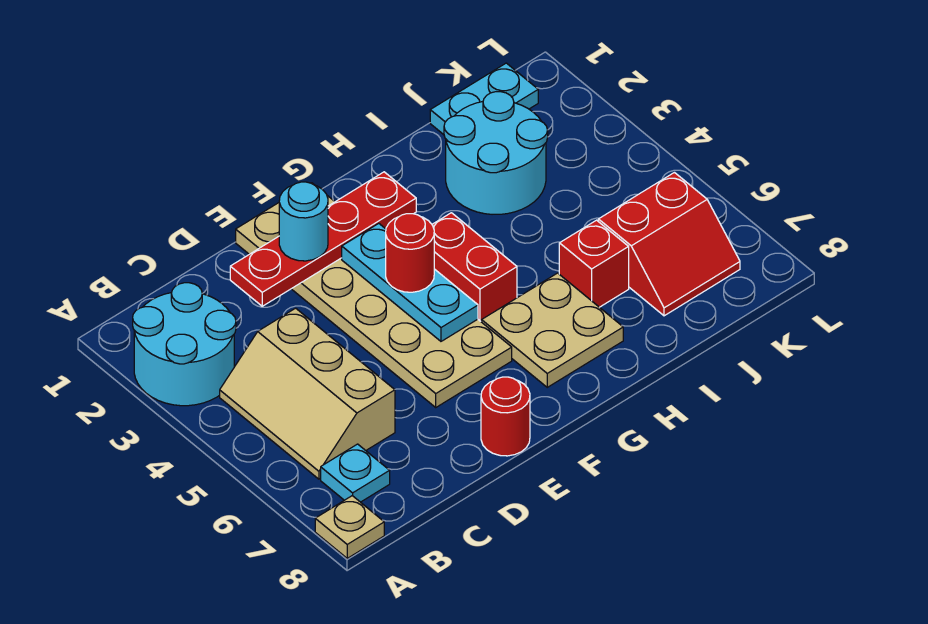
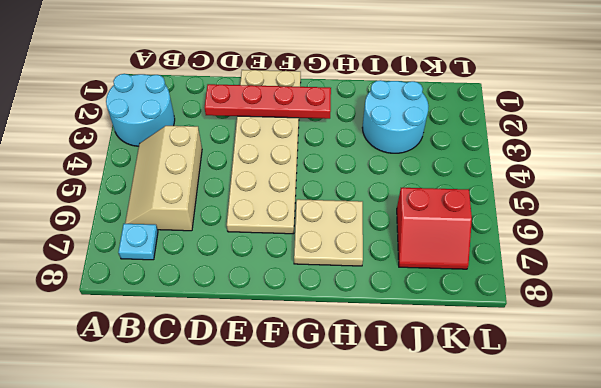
none -> tan 1x1 plate [315,496,384,558]
none -> red 1x1 round brick [481,377,530,456]
none -> red 1x2 brick [432,213,517,322]

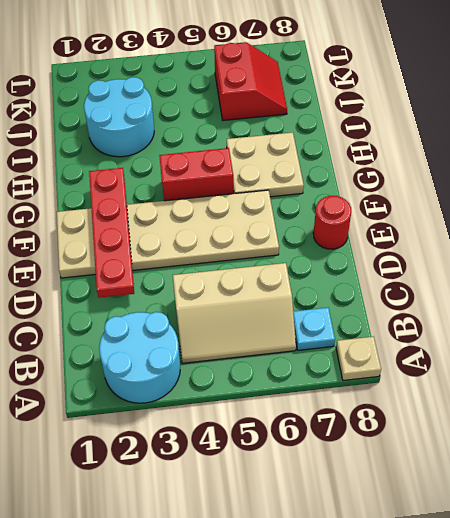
none -> red 1x1 brick [559,220,629,307]
none -> cyan 1x2 plate [430,63,538,135]
none -> cyan 1x3 plate [342,224,478,341]

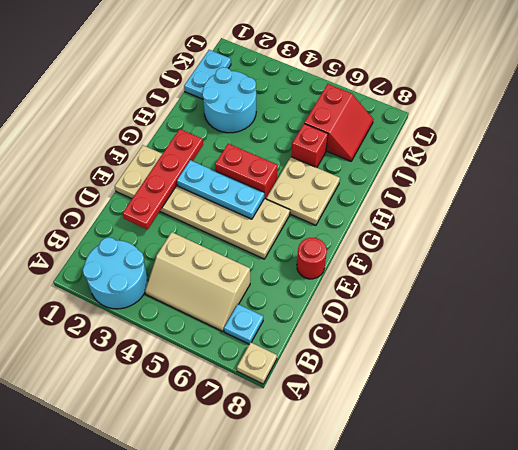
none -> cyan 1x1 round brick [279,182,328,261]
none -> red 1x1 round brick [386,214,434,292]

